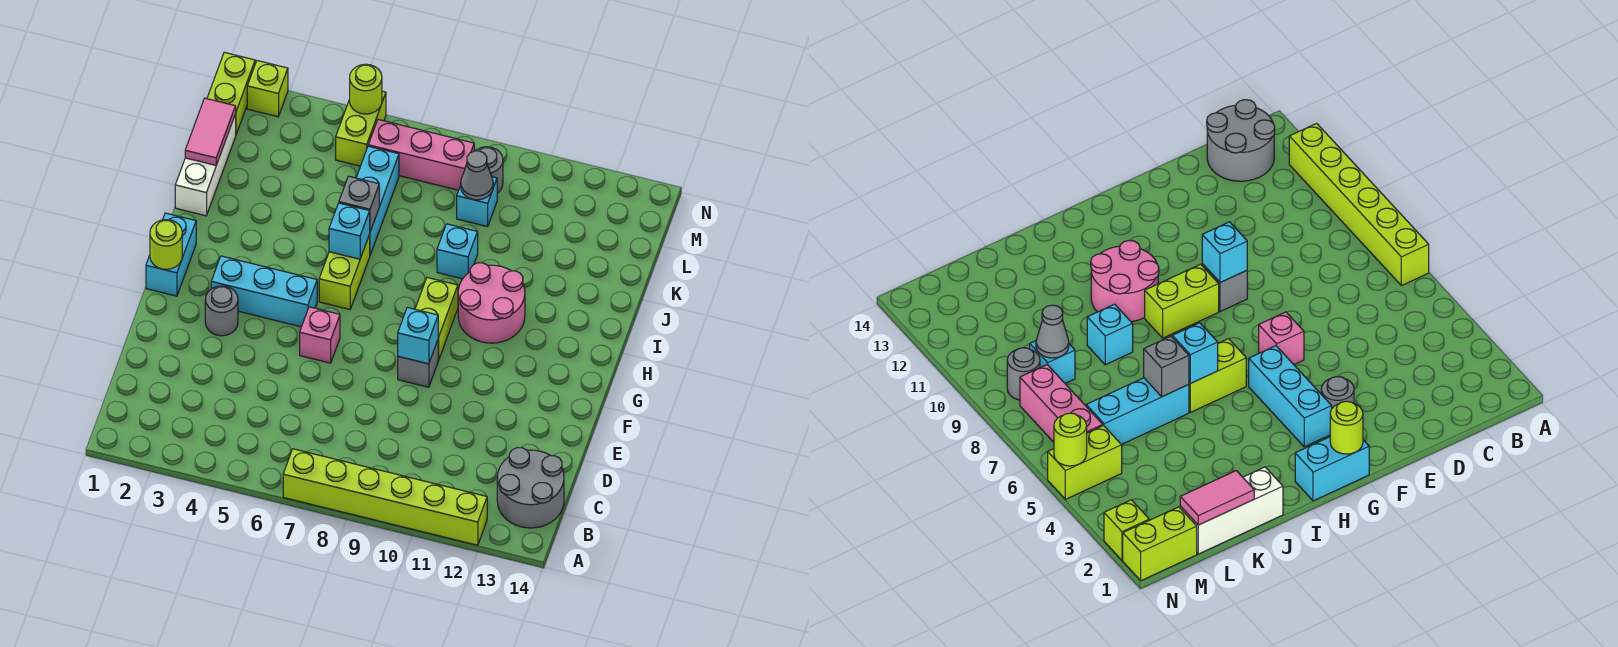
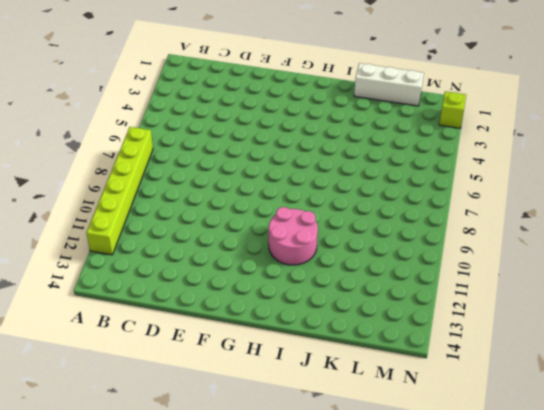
none -> grey 2x2 round brick [497,448,564,528]
none -> grey 1x1 round brick [205,286,238,336]
none -> pink 1x1 brick [300,307,340,363]

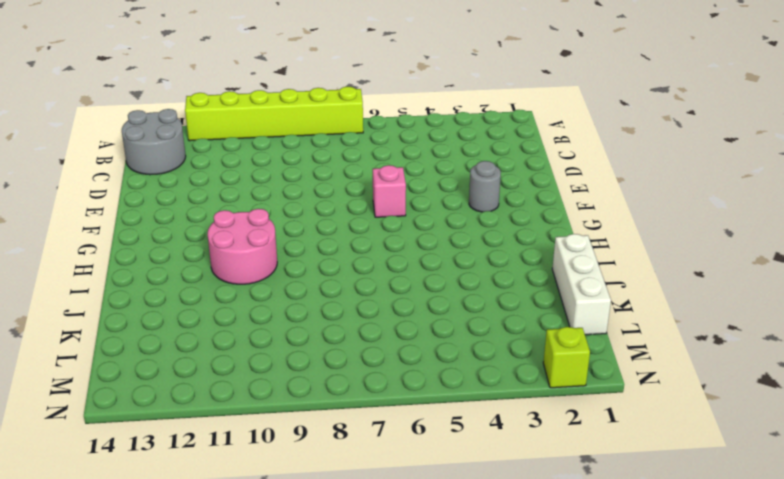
none -> grey 1x1 brick [398,340,438,387]
none -> cyan 1x2 brick [146,213,196,296]
none -> cyan 1x3 brick [211,256,317,327]

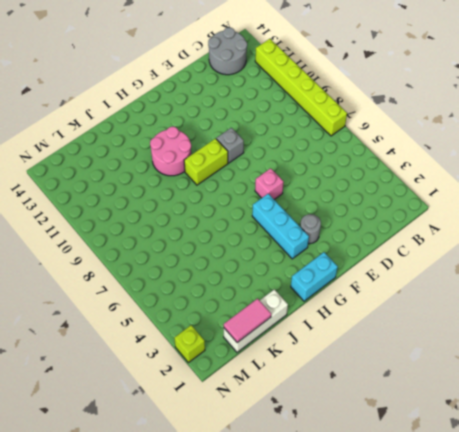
none -> lime 1x2 brick [319,235,370,309]
none -> cyan 1x3 brick [356,146,399,255]
none -> cyan 1x1 brick [437,224,478,279]

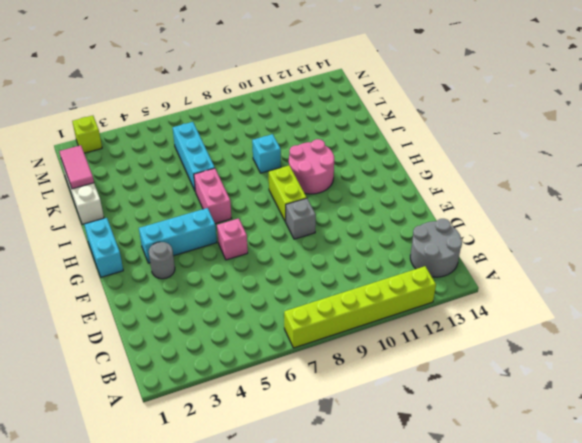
pink 1x2 brick [194,168,232,224] -> lime 1x2 brick [319,235,370,309]
none -> cyan 1x1 brick [457,177,497,227]
none -> lime 1x2 brick [207,52,255,134]
none -> lime 1x2 brick [336,91,386,166]

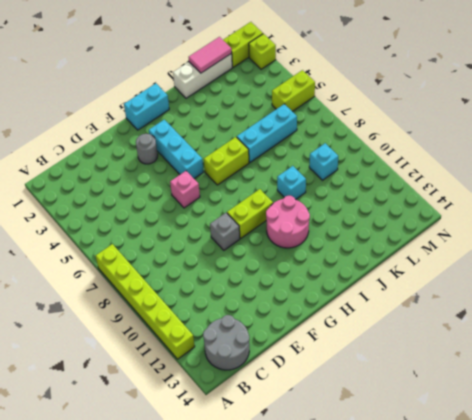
none -> pink 1x3 brick [368,120,474,190]
none -> grey 1x1 round brick [476,147,503,193]
none -> cyan 1x1 brick [398,307,438,364]

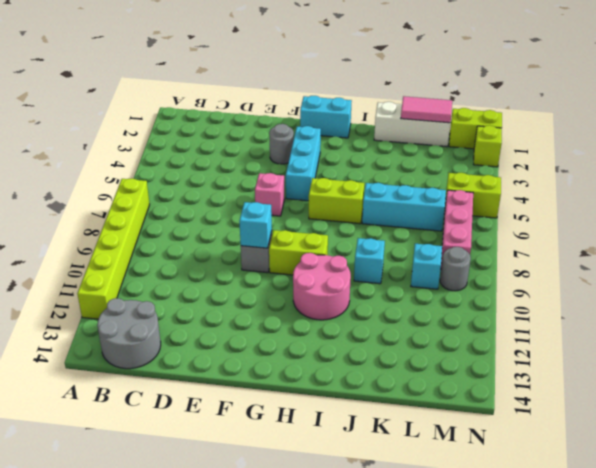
none -> lime 1x1 round brick [150,220,182,269]
none -> cyan 1x1 brick [329,203,370,259]
none -> grey 1x1 brick [339,176,379,231]

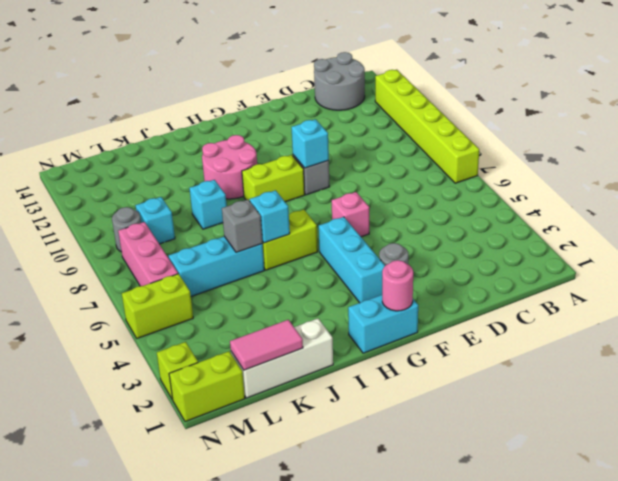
pink 1x1 round brick [382,260,413,311] -> lime 1x1 round brick [150,220,182,269]
none -> grey 1x1 cone [461,151,493,200]
none -> lime 1x1 round brick [350,64,382,114]

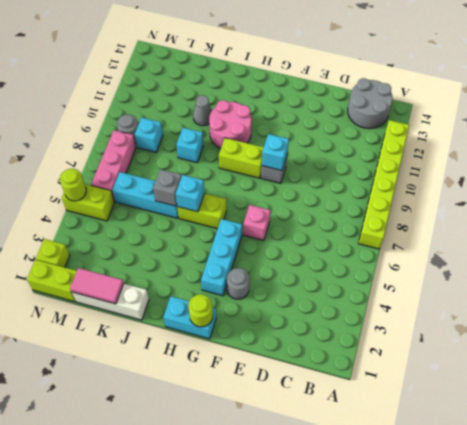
grey 1x1 cone [193,95,212,126] -> grey 1x1 cone moved to [461,151,493,200]

